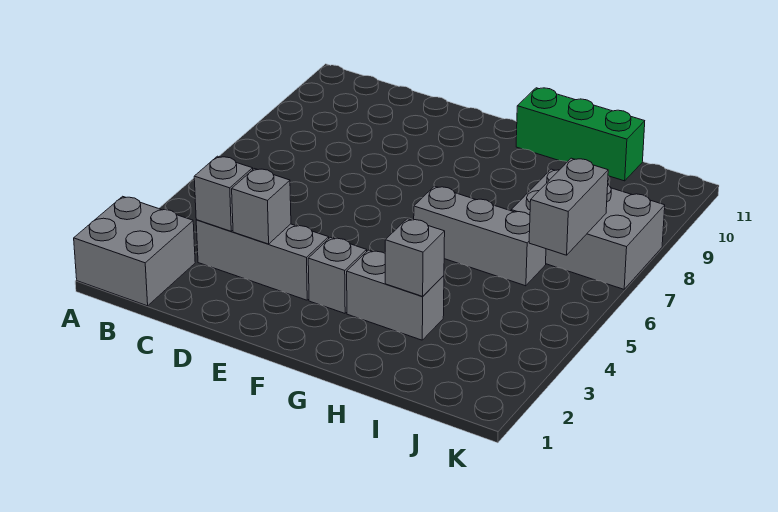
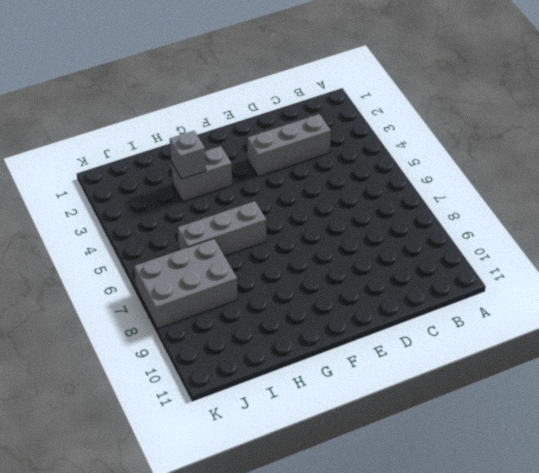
none -> grey 2x2 brick [74,196,195,306]
none -> grey 1x1 brick [308,237,367,313]

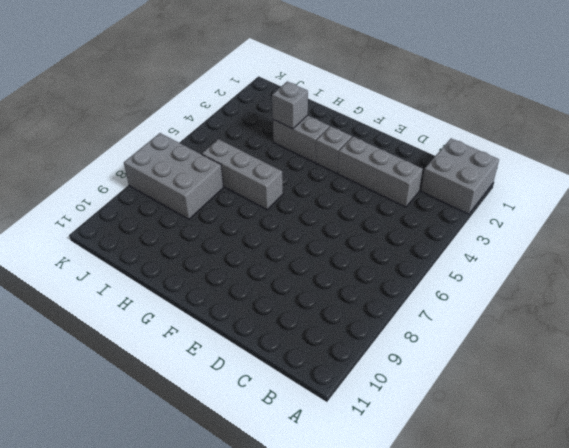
none -> green 1x3 brick [516,88,645,181]
none -> grey 1x1 brick [194,156,253,231]

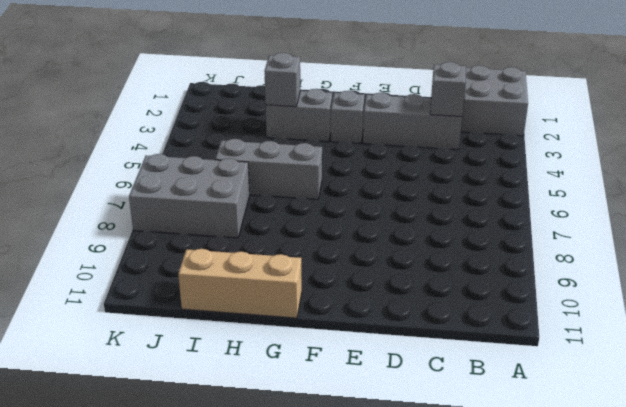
tan 1x3 brick [178,249,302,318] -> green 1x3 brick [516,88,645,181]
none -> grey 1x1 brick [232,169,291,244]
none -> grey 1x2 brick [529,158,608,255]

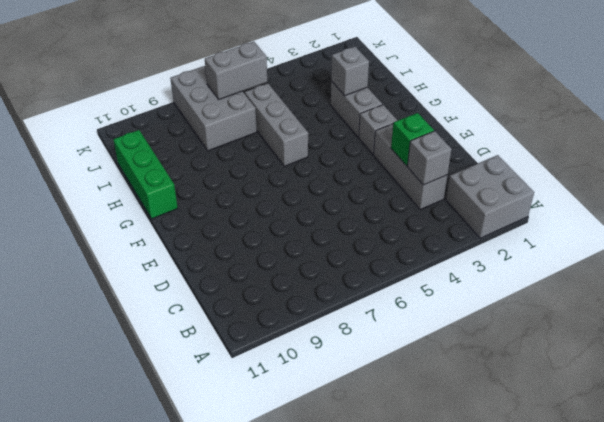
green 1x1 brick [391,113,434,166] -> grey 1x1 brick [232,169,291,244]

